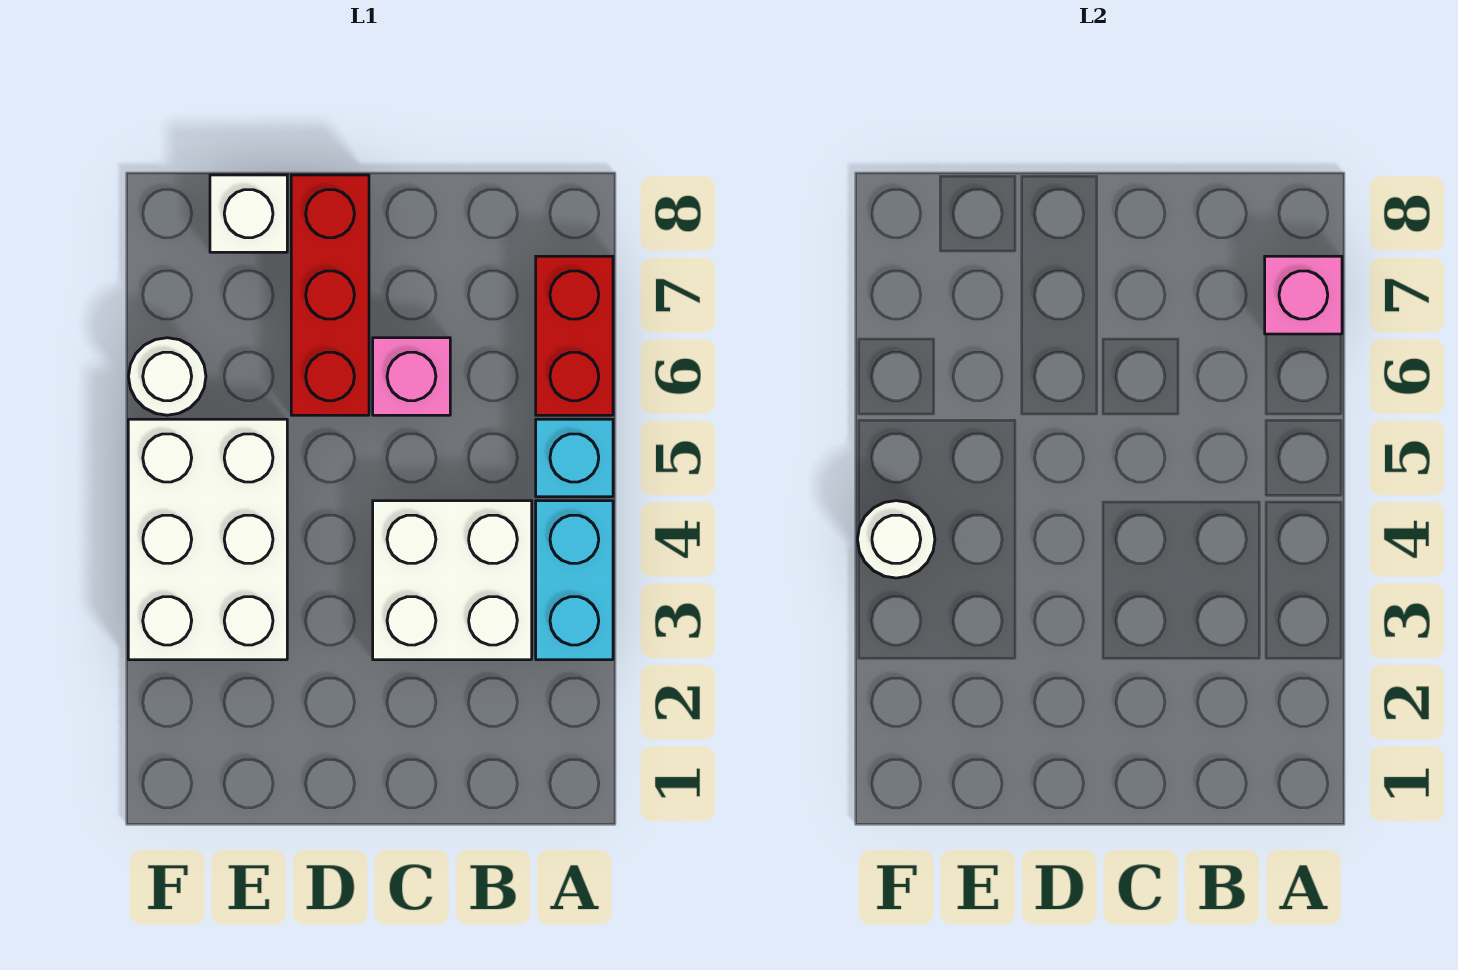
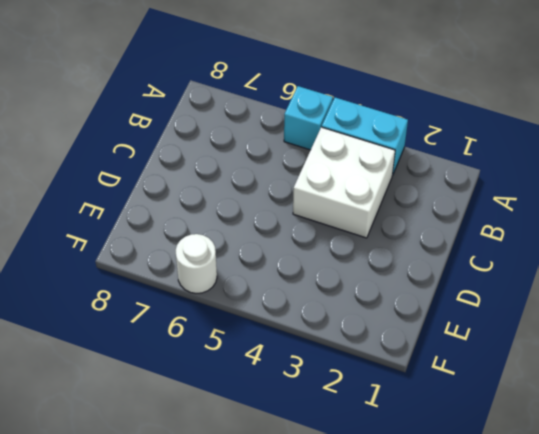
none -> red 1x2 brick [536,256,613,415]
none -> pink 1x1 brick [373,338,450,415]

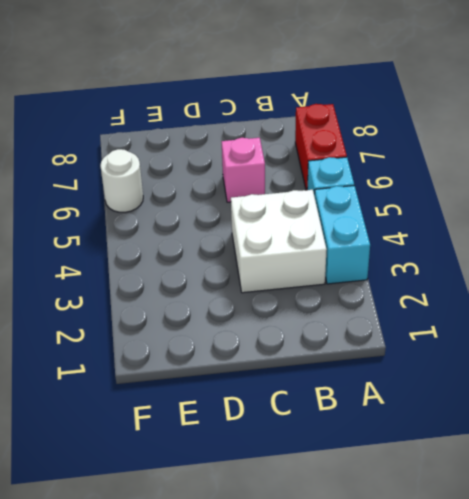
none -> red 1x3 brick [291,175,369,415]
none -> white 2x3 brick [128,419,287,660]

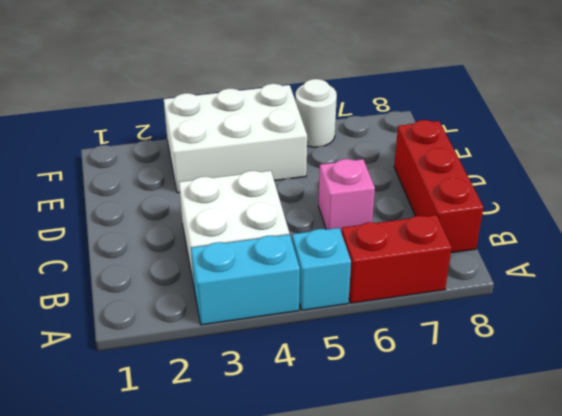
red 1x3 brick [394,120,484,253] -> red 1x3 brick turned to [291,175,369,415]
none -> white 1x1 brick [210,175,287,252]
none -> pink 1x1 brick [1265,256,1342,334]

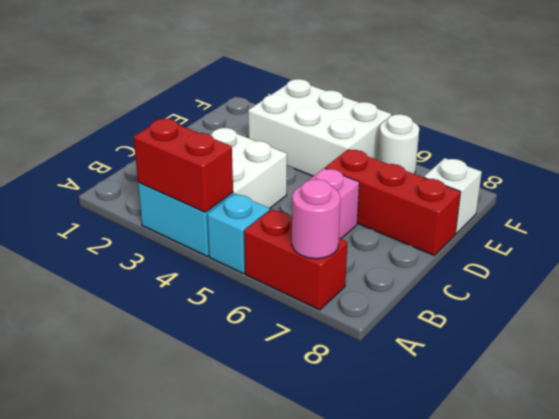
red 1x2 brick [134,119,233,212] -> none
pink 1x1 round brick [292,179,340,259] -> pink 1x1 brick [1265,256,1342,334]
none -> white 1x1 round brick [858,501,935,578]

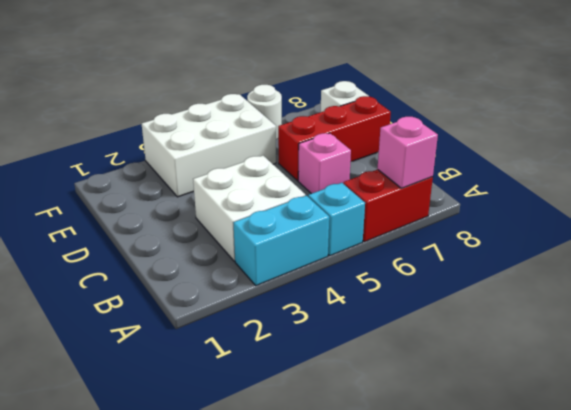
none -> white 1x1 round brick [858,501,935,578]

